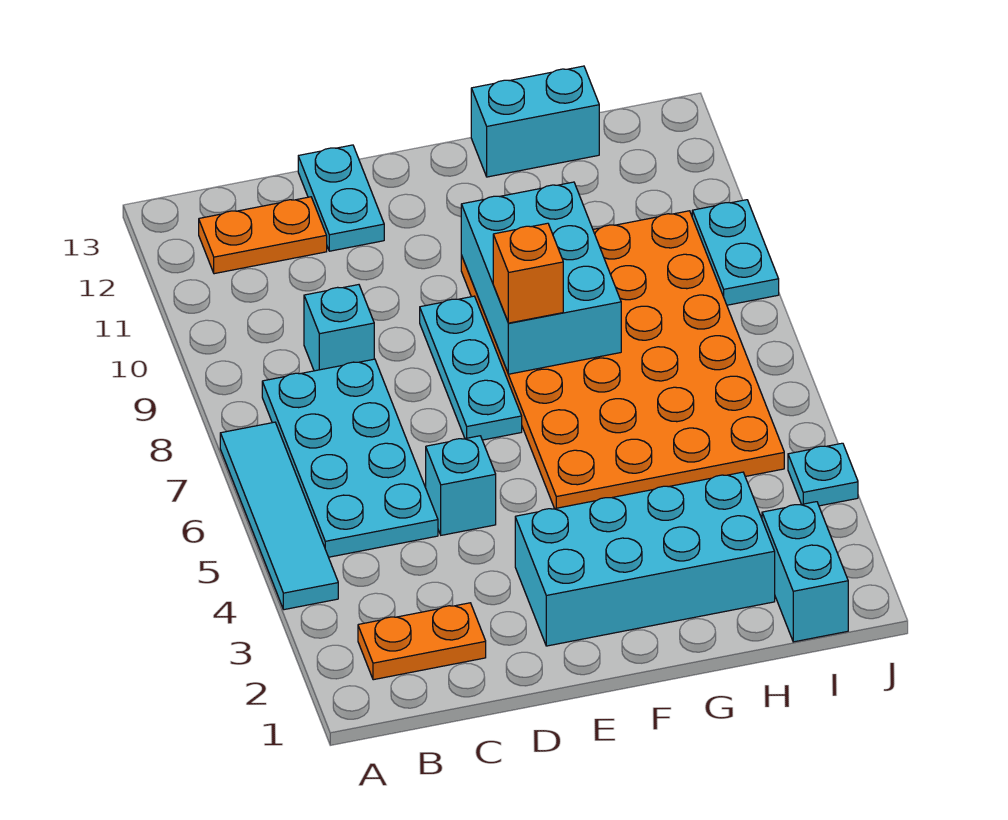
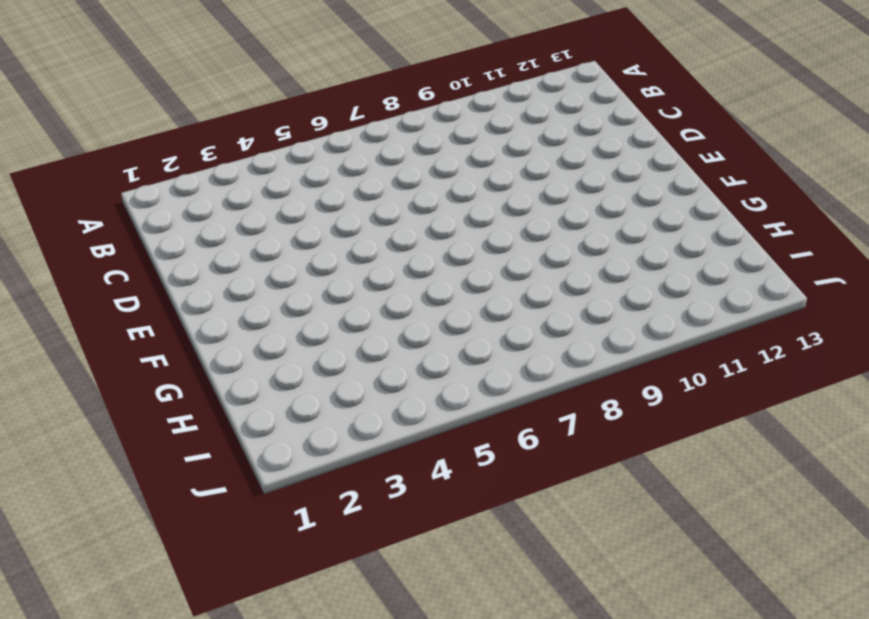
none -> cyan 1x4 tile [220,422,338,610]
none -> orange 1x2 plate [358,603,486,680]
none -> cyan 2x4 plate [262,359,438,557]

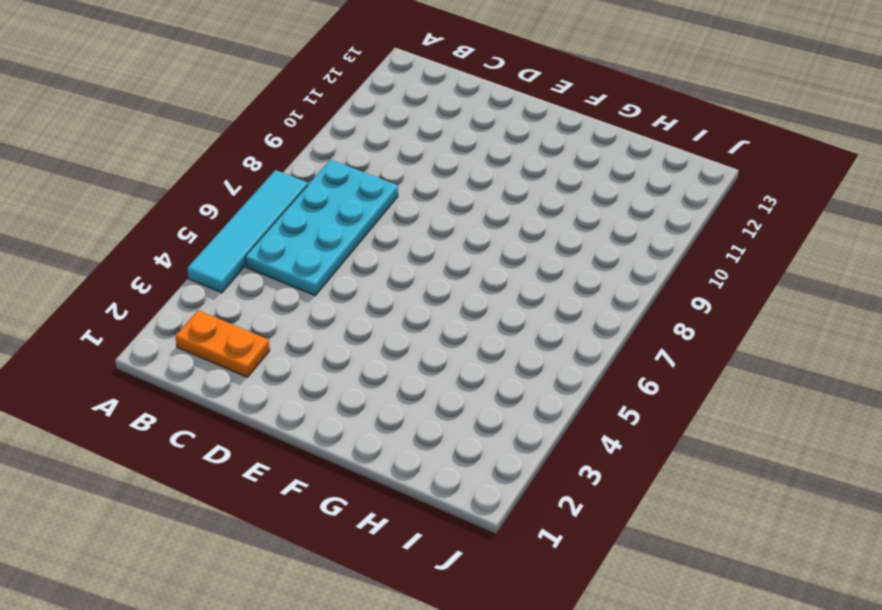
none -> orange 1x2 plate [199,197,327,274]
none -> cyan 1x1 brick [304,285,374,371]
none -> cyan 1x1 brick [426,436,496,535]

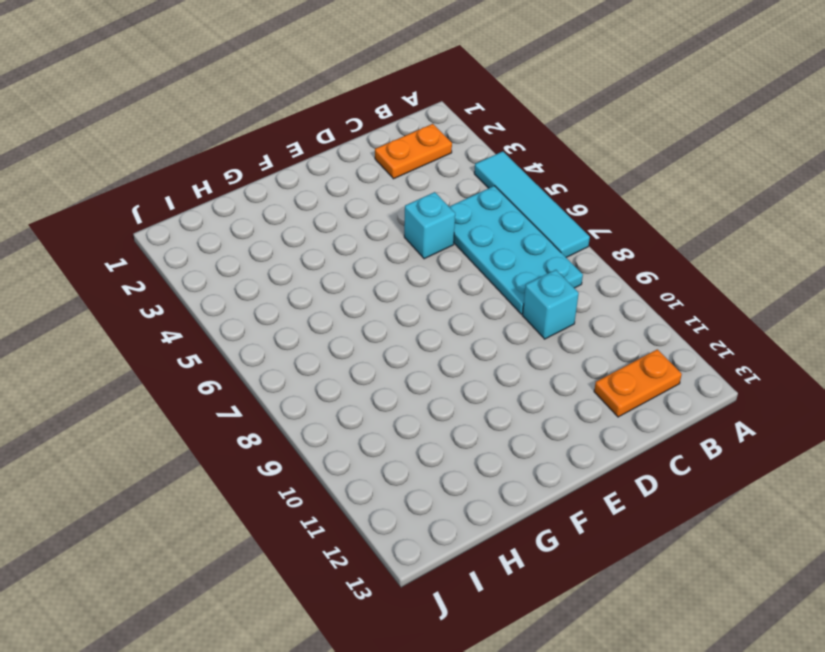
none -> cyan 1x2 plate [298,145,384,251]
none -> cyan 2x4 brick [515,472,775,646]
none -> cyan 1x3 plate [420,296,522,440]

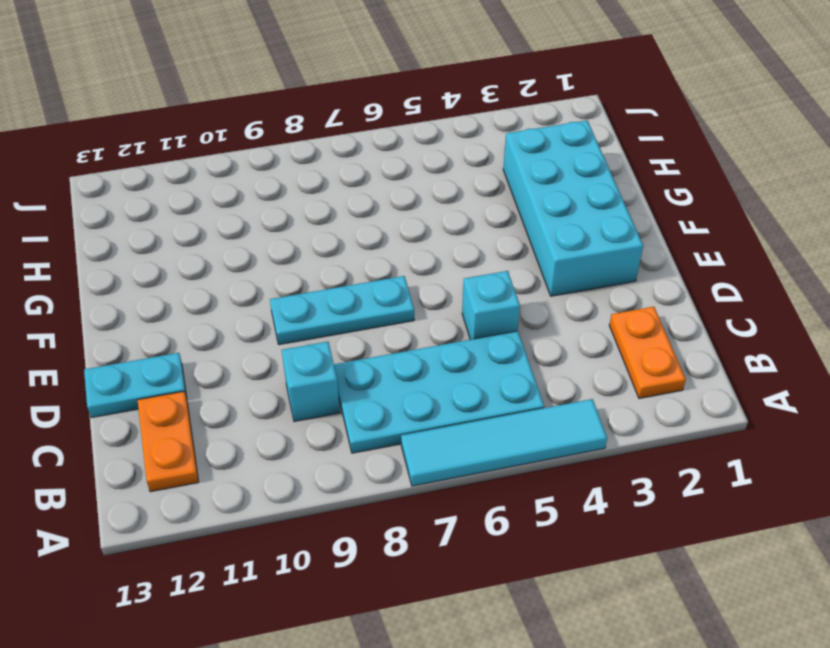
none -> orange 4x6 plate [461,211,784,509]
none -> cyan 1x2 brick [471,66,599,177]
none -> cyan 1x2 brick [762,502,848,642]

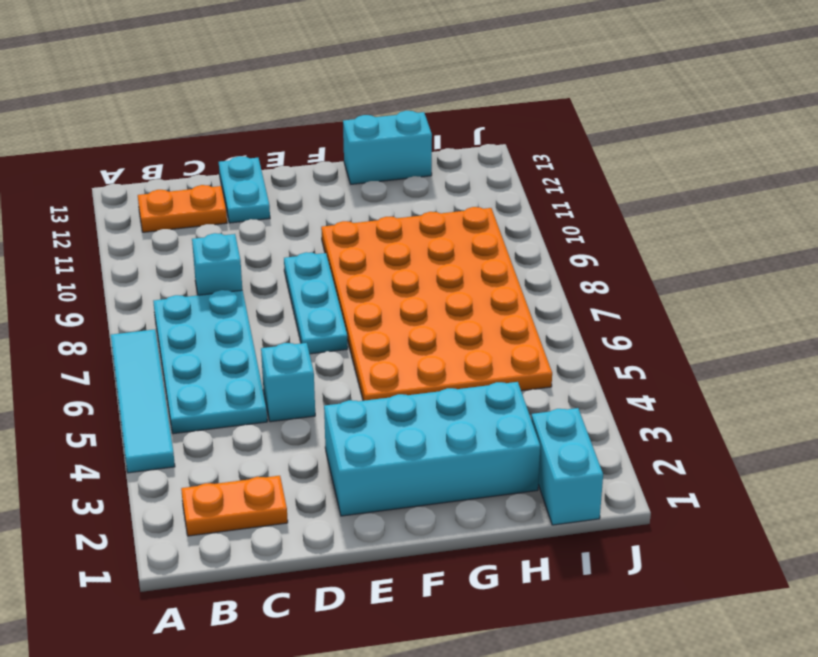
none -> cyan 1x1 plate [788,443,858,506]
none -> cyan 1x2 plate [692,200,779,305]
none -> cyan 2x3 brick [461,182,621,374]

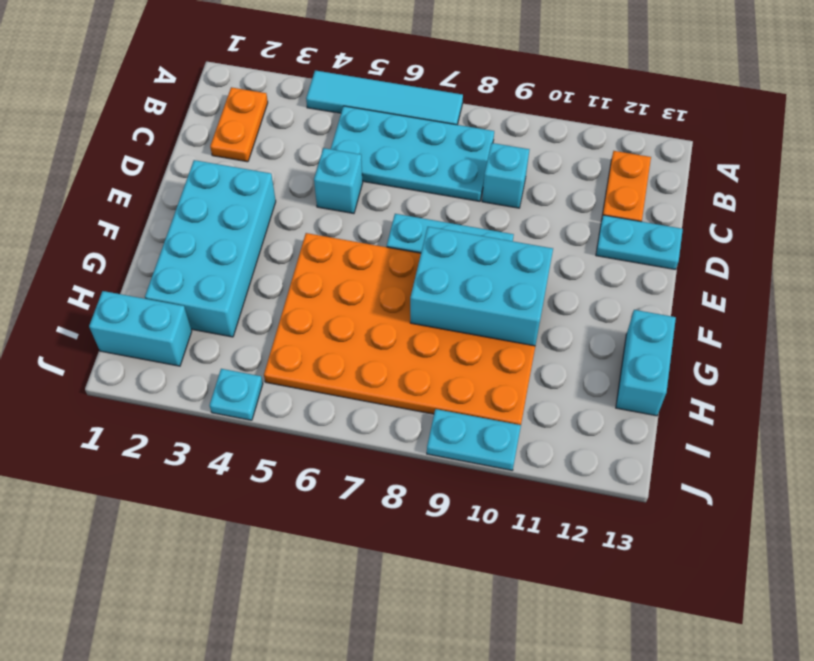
none -> orange 1x1 brick [493,223,563,323]

